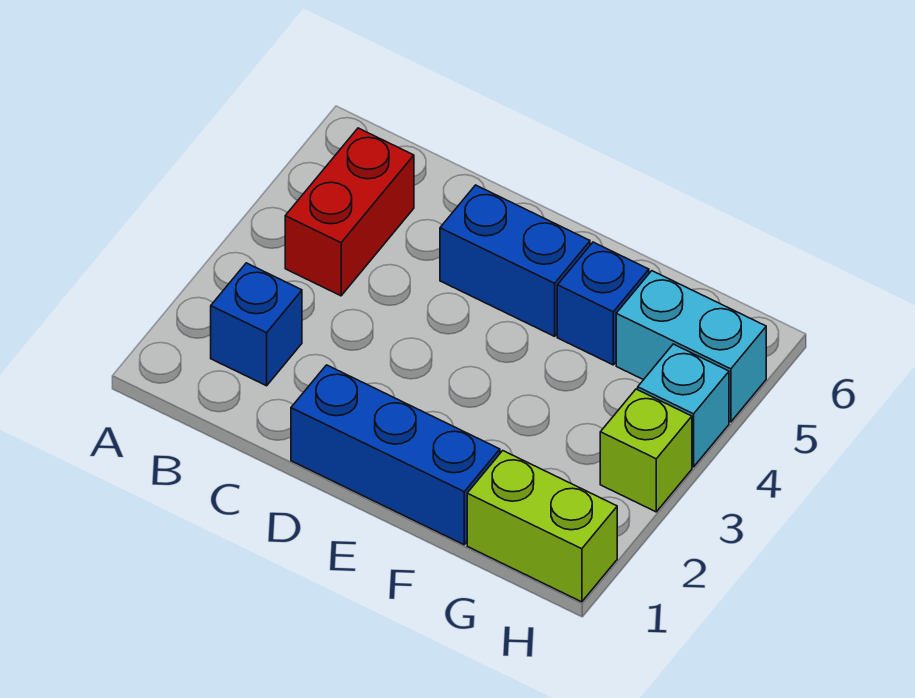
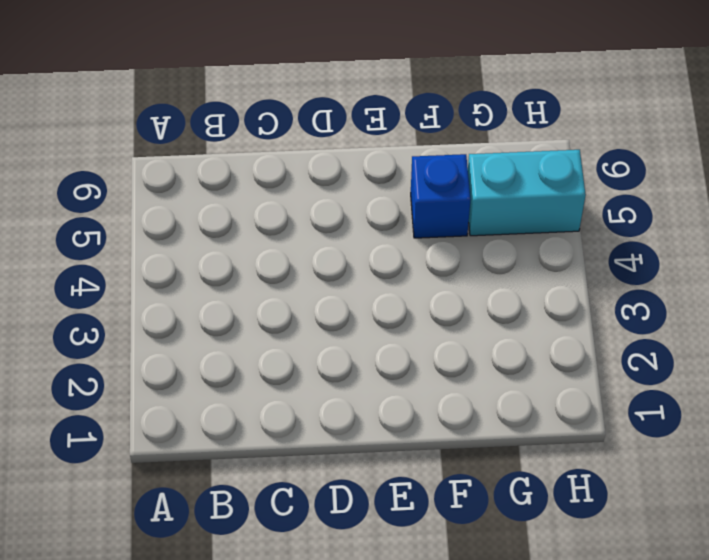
none -> blue 1x1 brick [211,263,302,386]
none -> red 1x2 brick [285,128,414,296]

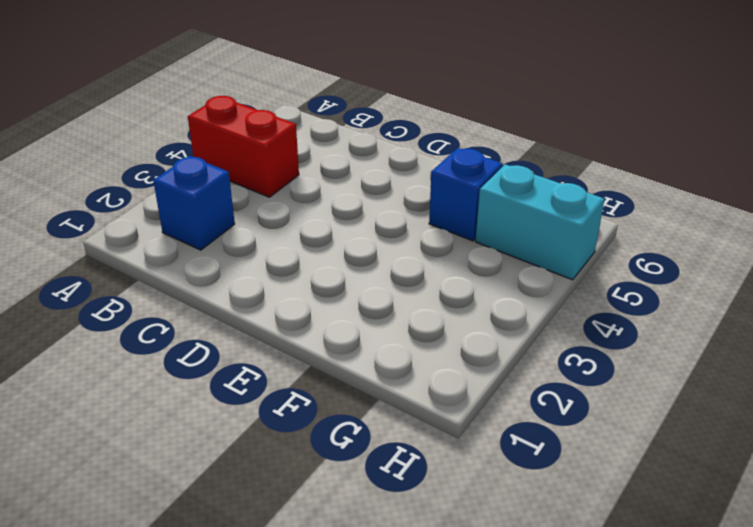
red 1x2 brick [188,96,299,197] -> red 1x2 brick turned to [285,128,414,296]
none -> blue 1x3 brick [291,365,500,545]
none -> blue 1x2 brick [440,185,590,336]

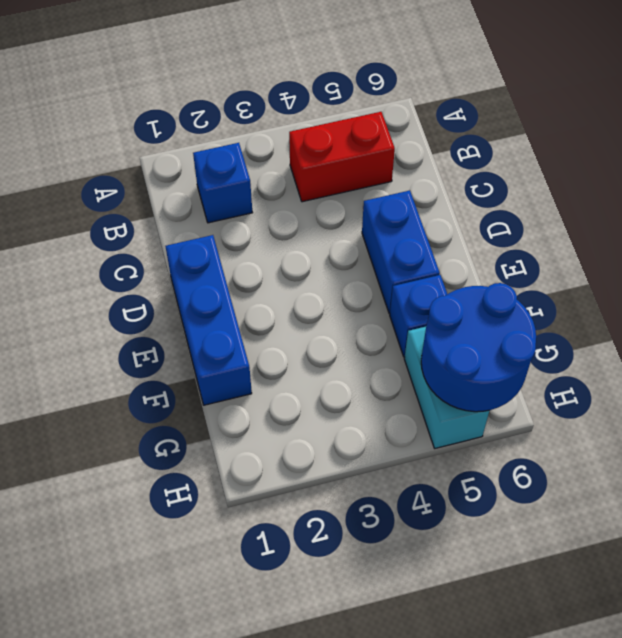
blue 2x2 round brick [421,283,536,412] -> none
none -> lime 1x2 brick [467,451,617,602]
none -> lime 1x1 brick [600,389,692,512]

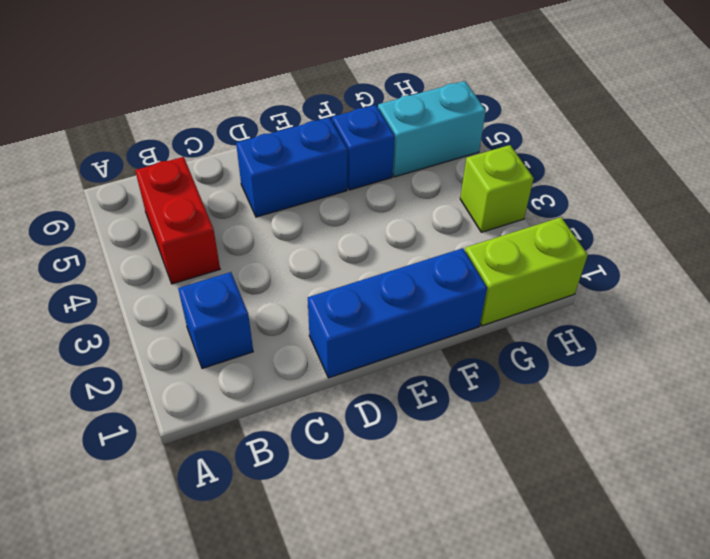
none -> cyan 1x1 brick [638,344,729,467]

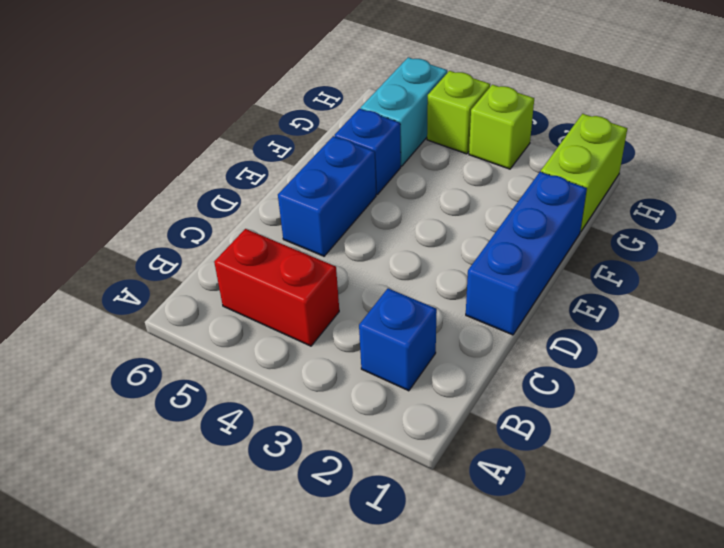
lime 1x1 brick [427,71,490,154] -> cyan 1x1 brick [638,344,729,467]

